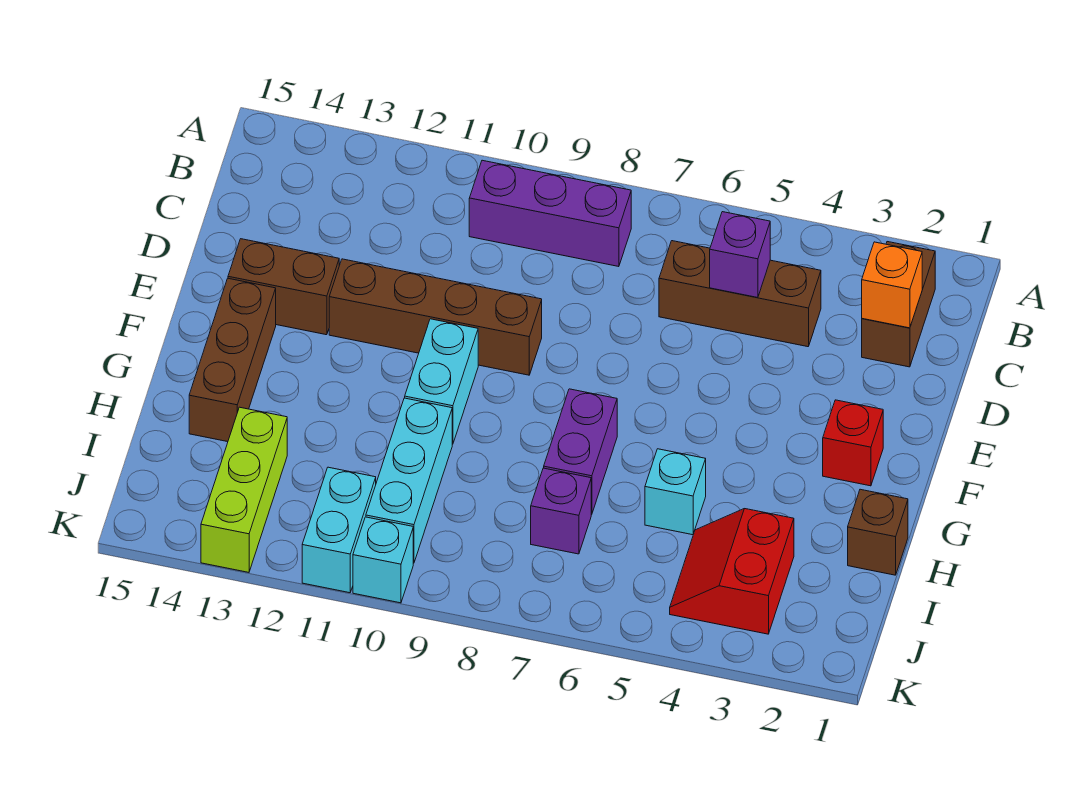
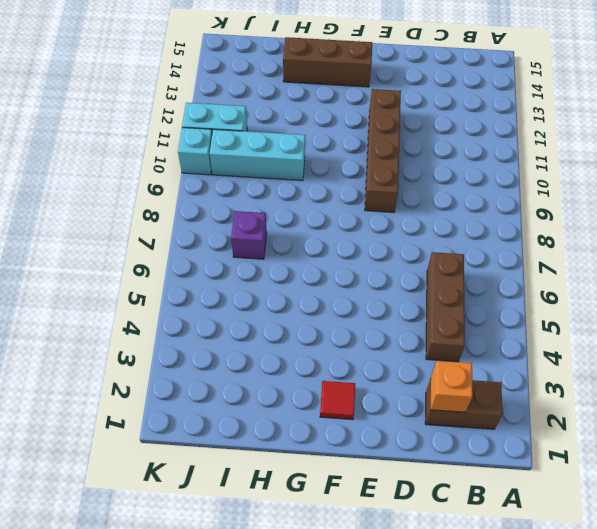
red 1x1 tile [320,381,355,419] -> red 1x1 brick [823,400,883,486]
none -> purple 1x3 brick [469,160,631,267]
none -> brown 1x2 brick [228,239,339,335]
none -> cyan 1x2 brick [405,319,478,444]

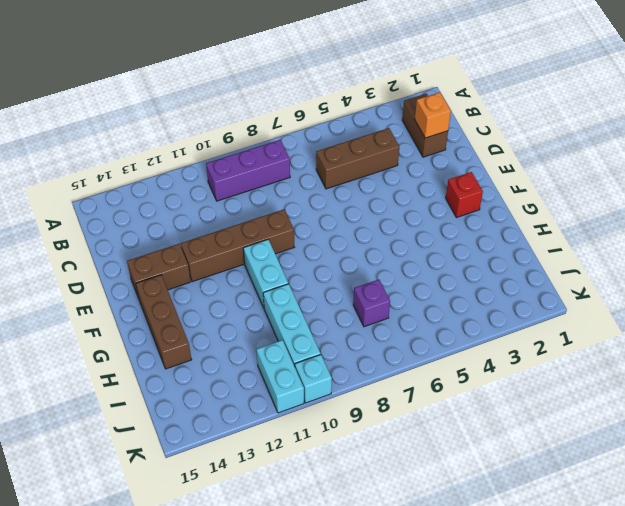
none -> purple 1x2 brick [544,389,617,514]
none -> brown 1x1 brick [848,489,908,575]
none -> cyan 1x1 brick [645,449,706,535]

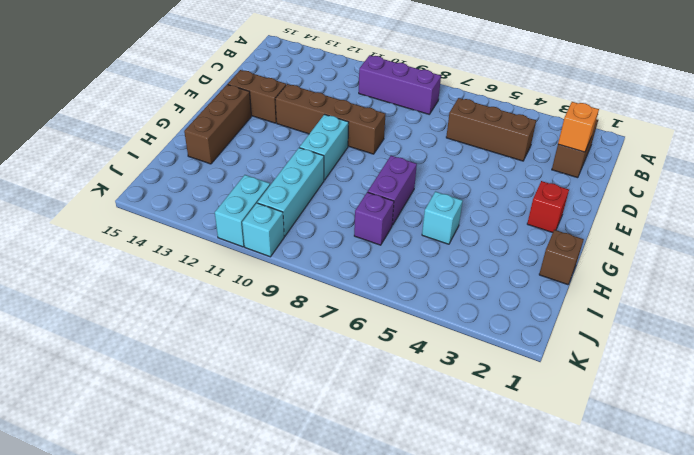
none -> red 2x2 slope [670,509,794,634]
none -> lime 1x3 brick [201,407,287,572]
none -> purple 1x1 brick [710,212,770,298]

